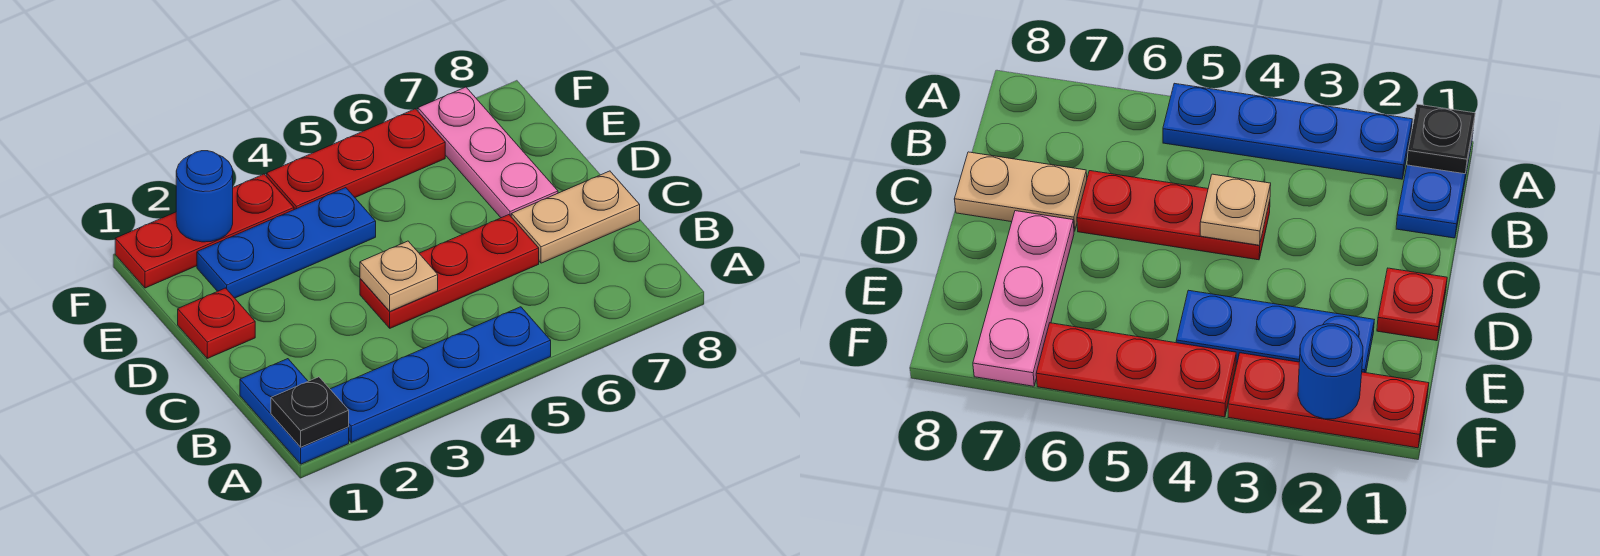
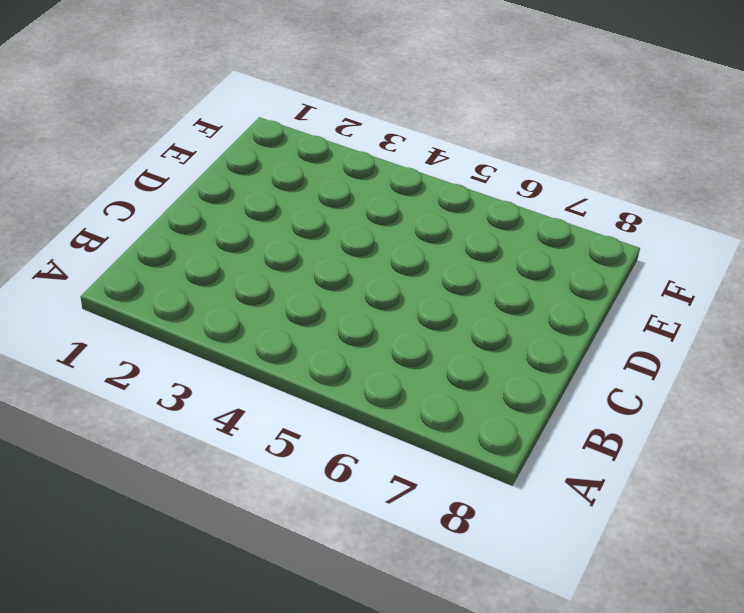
none -> blue 1x2 plate [240,359,349,464]
none -> blue 1x4 plate [330,307,551,442]
none -> red 1x3 plate [360,215,539,328]

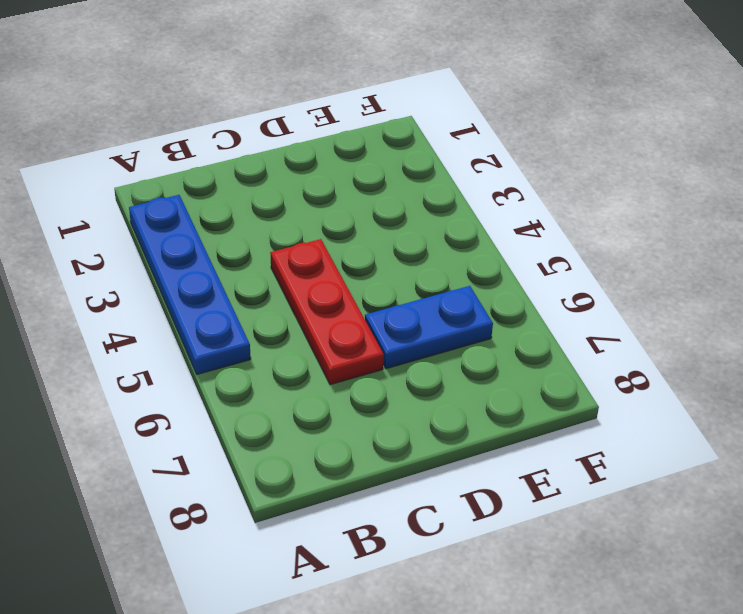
blue 1x2 plate [365,286,493,369] -> blue 1x2 plate moved to [240,359,349,464]
none -> tan 1x2 plate [511,171,640,263]
none -> red 1x1 plate [178,288,255,358]
none -> pink 1x3 plate [418,87,558,218]

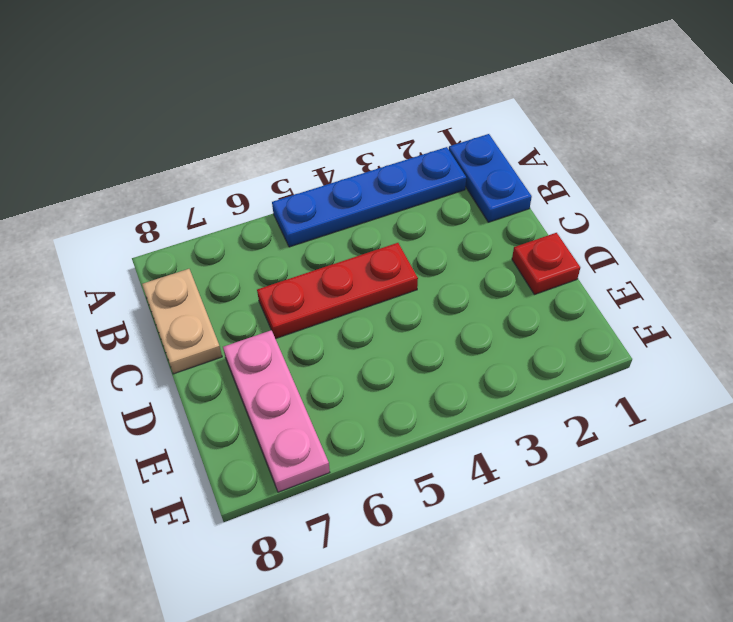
tan 1x2 plate [142,269,222,374] -> tan 1x2 plate turned to [511,171,640,263]
none -> blue 1x3 plate [197,188,376,298]
none -> red 1x3 plate [115,174,294,288]
none -> red 1x3 plate [267,109,445,210]

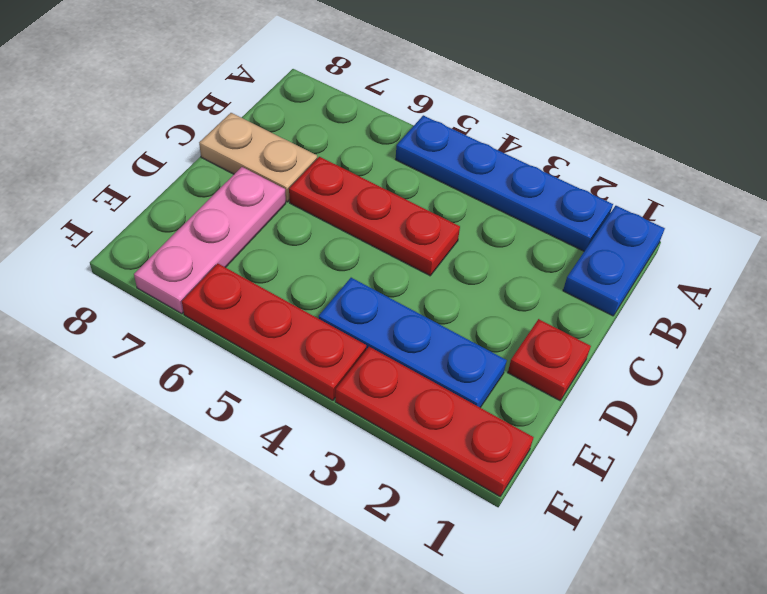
none -> black 1x1 plate [271,377,349,447]
none -> tan 1x1 plate [360,241,438,311]
none -> blue 1x1 round brick [176,151,233,242]

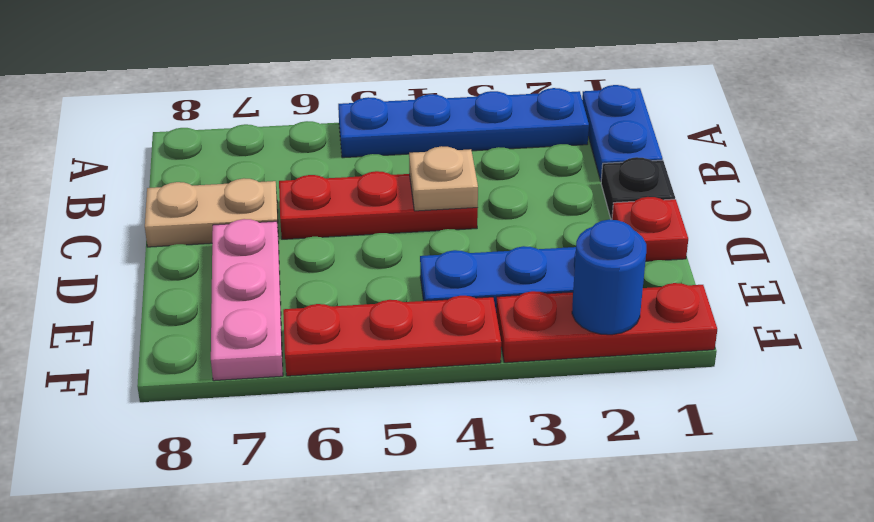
black 1x1 plate [601,157,675,220] -> black 1x1 plate moved to [271,377,349,447]

